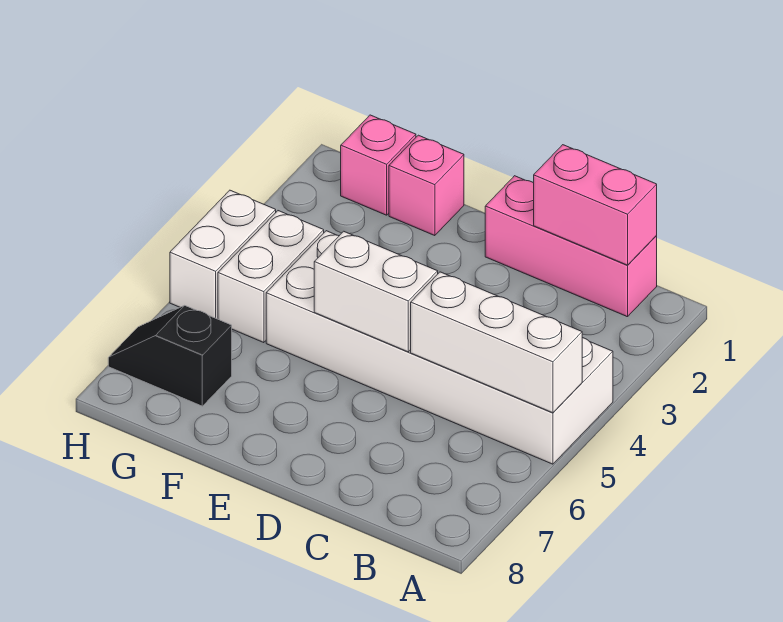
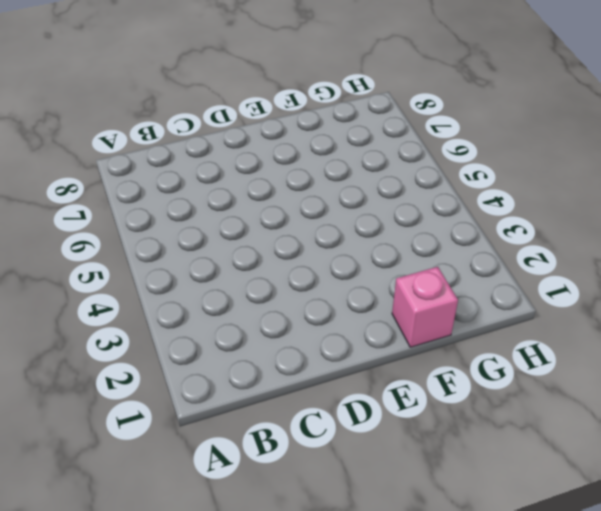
none -> white 2x6 brick [266,231,613,464]
none -> pink 1x3 brick [485,176,657,317]

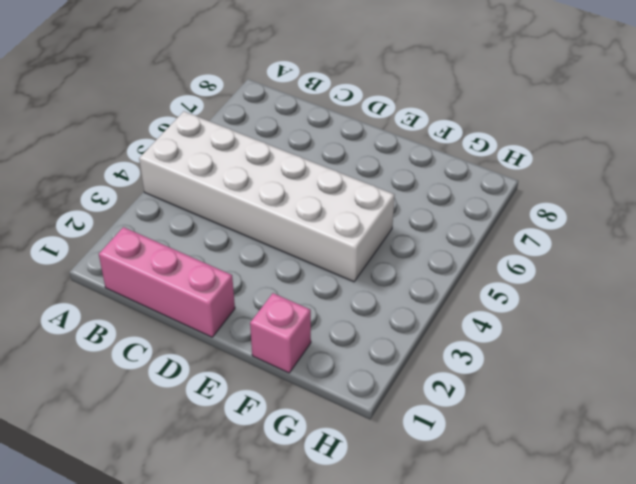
none -> pink 1x1 brick [341,115,416,215]
none -> white 1x2 brick [218,211,324,343]

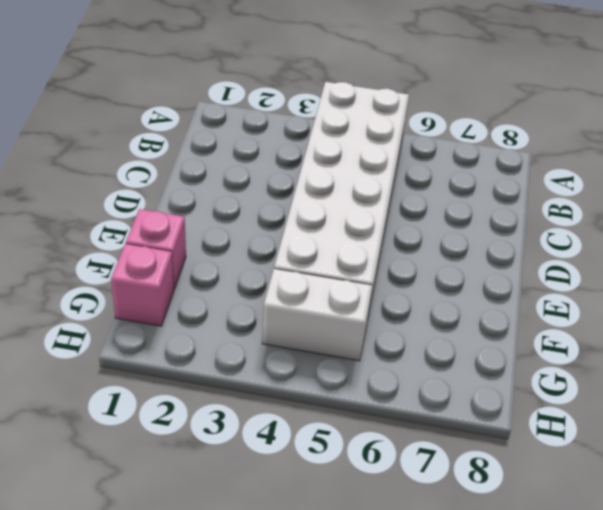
none -> pink 1x3 brick [485,176,657,317]
none -> black 1x2 slope [108,306,232,406]

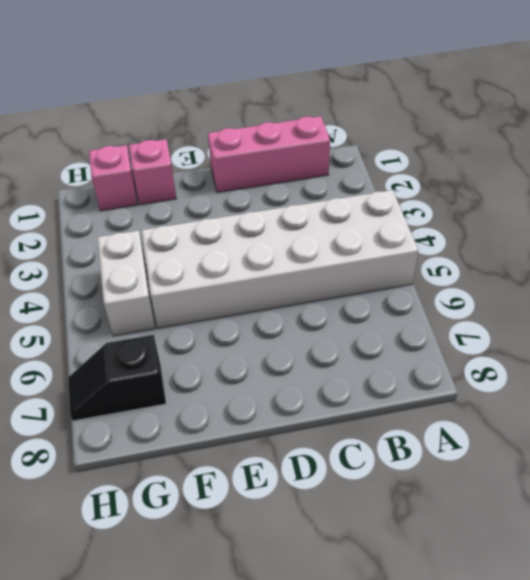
none -> white 1x2 brick [170,190,276,319]
none -> white 1x3 brick [411,272,582,413]

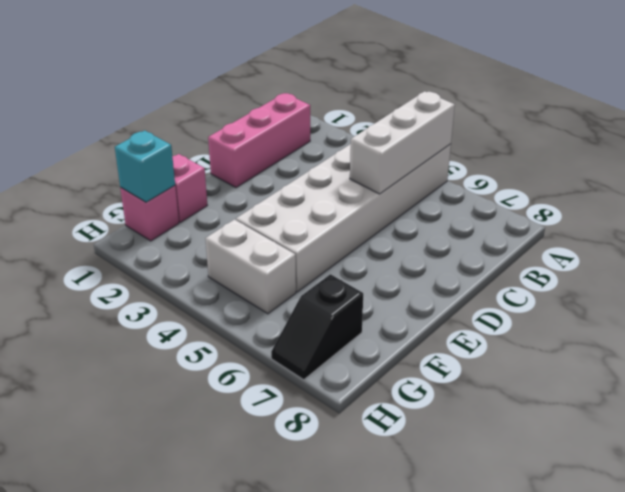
cyan 1x1 brick [115,130,175,202] -> none
none -> white 1x2 brick [170,190,276,319]
none -> pink 1x2 brick [534,145,657,265]

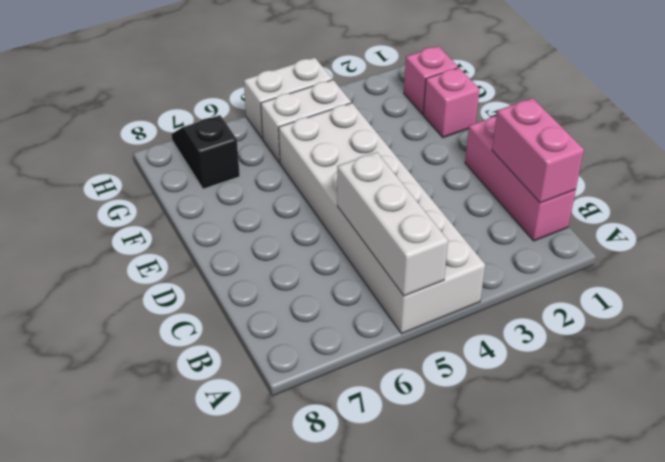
none -> white 1x2 brick [314,231,438,352]

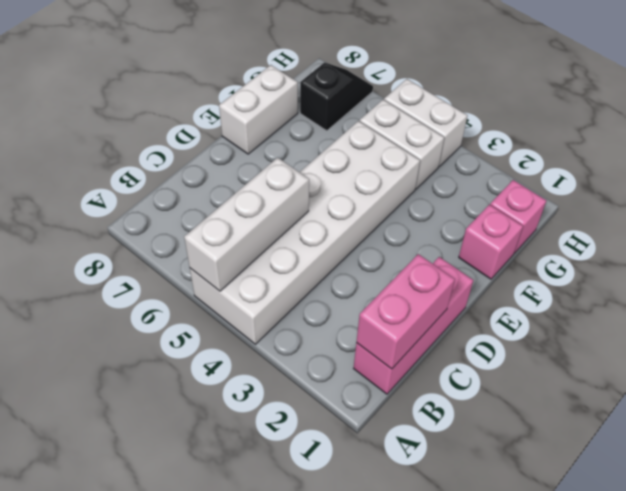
white 1x2 brick [219,65,298,154] -> white 1x2 brick moved to [314,231,438,352]

